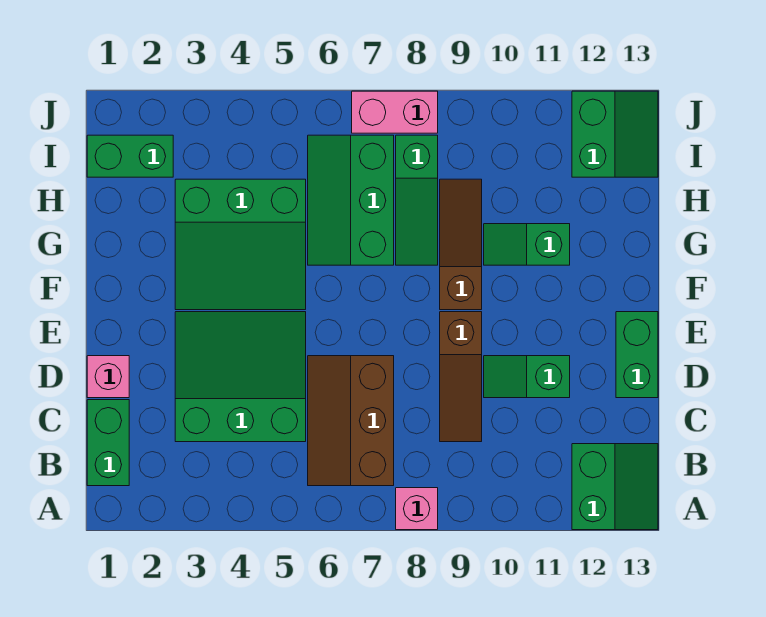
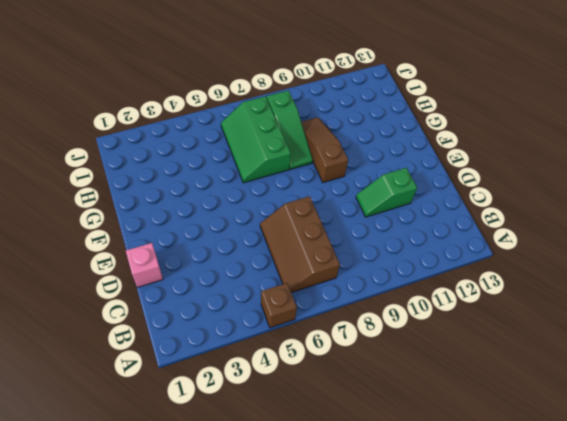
brown 1x1 brick [261,283,297,328] -> none
none -> pink 1x1 brick [396,488,438,530]
none -> green 2x2 slope [572,444,658,530]
none -> green 1x2 brick [87,400,129,486]

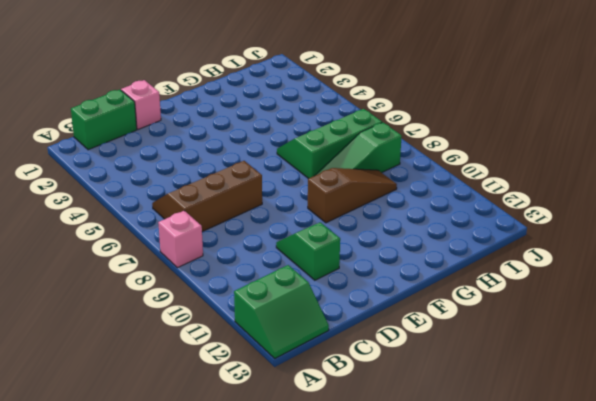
none -> green 3x3 slope [175,312,306,442]
none -> brown 1x3 slope [440,312,482,442]
none -> green 1x2 brick [616,312,658,398]

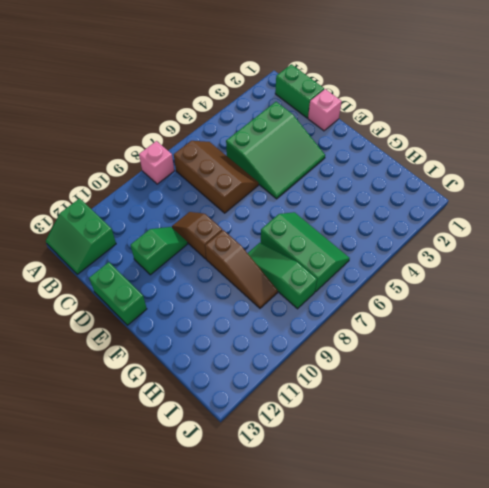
brown 1x2 slope [172,212,222,259] -> brown 1x3 slope [440,312,482,442]
none -> green 3x3 slope [175,179,306,310]
none -> green 1x2 slope [484,224,570,265]
none -> green 1x2 brick [87,135,173,177]

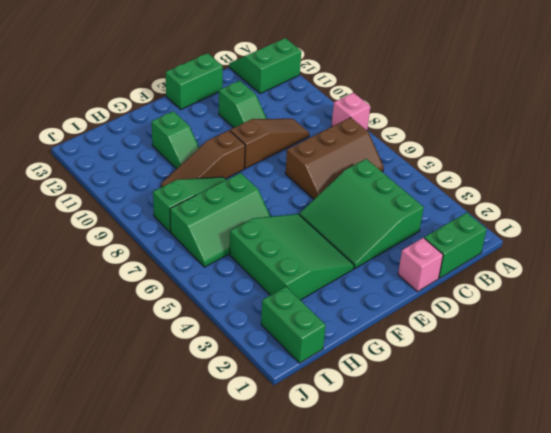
none -> green 2x2 slope [572,91,658,177]
none -> pink 1x2 brick [352,91,438,133]

